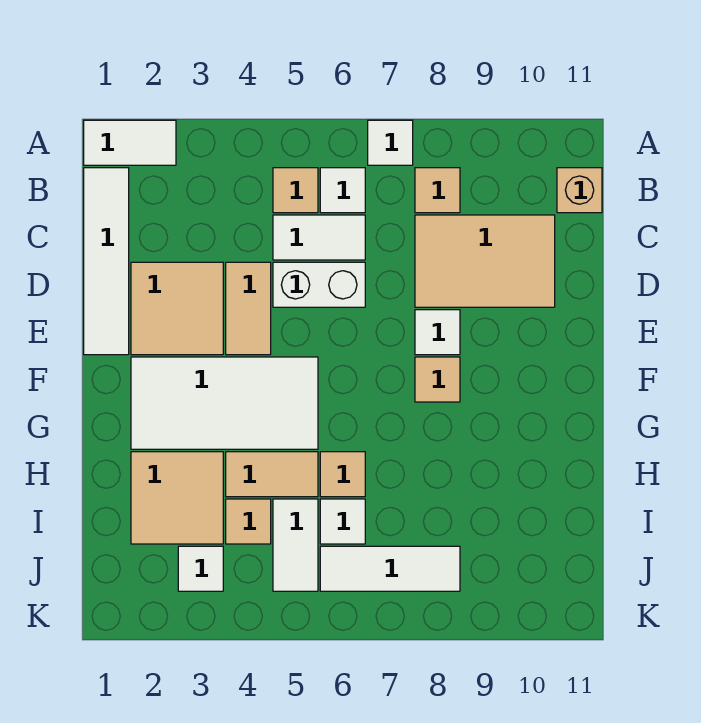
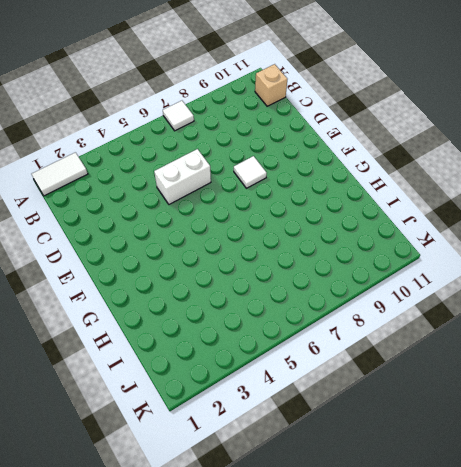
none -> white 1x4 tile [84,168,129,355]
none -> tan 1x1 tile [273,168,318,213]
none -> white 1x1 tile [320,168,365,213]

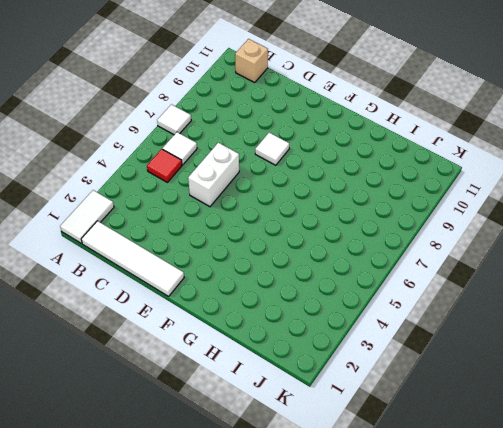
red 1x1 tile [147,149,182,182] -> tan 1x1 tile [273,168,318,213]
none -> tan 1x1 tile [415,168,460,213]
none -> white 1x2 tile [273,215,365,260]
none -> tan 2x3 tile [415,215,555,307]

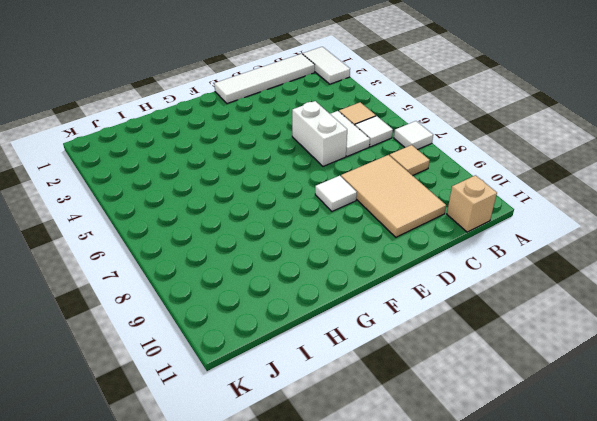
none -> tan 2x2 tile [131,262,223,355]
none -> tan 1x2 tile [226,262,271,355]
none -> white 2x4 tile [131,357,318,449]

